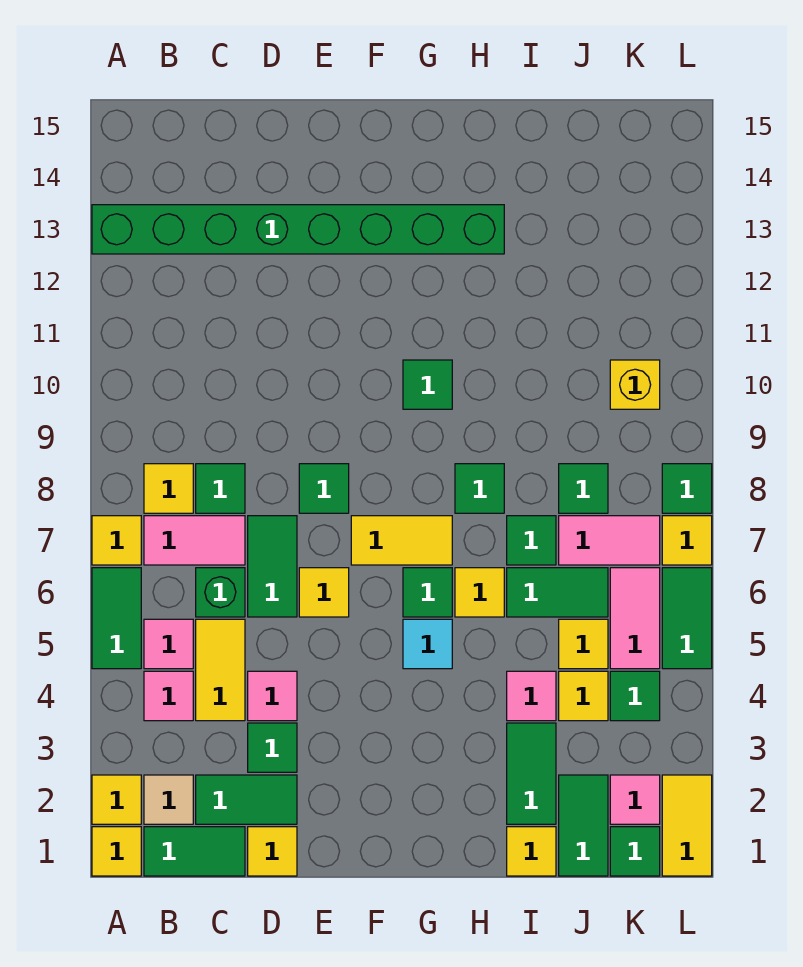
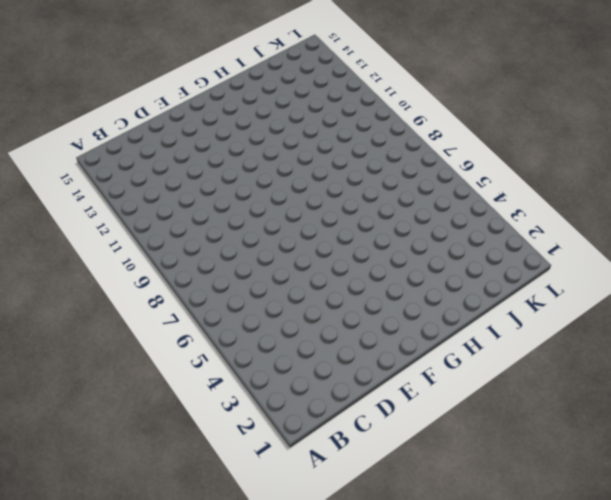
none -> yellow 1x1 tile [92,827,141,876]
none -> yellow 1x1 tile [92,775,141,824]
none -> green 1x2 tile [92,568,141,669]
none -> yellow 1x1 tile [92,516,141,565]

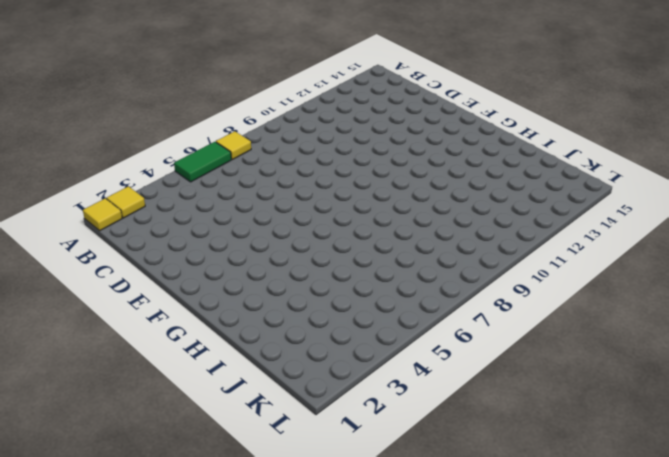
none -> green 1x8 brick [92,205,504,254]
none -> green 1x2 tile [144,827,245,876]
none -> tan 1x1 tile [144,775,193,824]
none -> pink 1x1 tile [144,671,193,721]

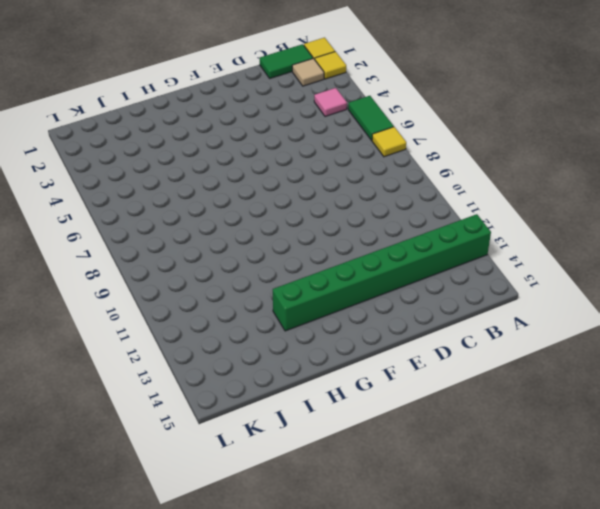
none -> pink 1x1 tile [144,619,193,669]
none -> pink 1x2 tile [144,516,245,565]
none -> yellow 1x1 tile [144,464,193,513]
none -> green 1x2 tile [196,775,297,824]

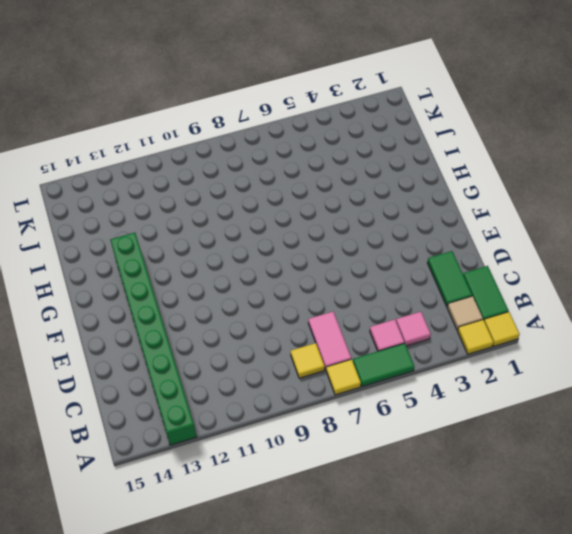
none -> yellow 1x2 tile [196,619,245,721]
none -> green 1x1 brick [196,568,245,617]
none -> green 1x1 tile [196,464,245,513]
none -> yellow 1x1 tile [248,827,297,876]

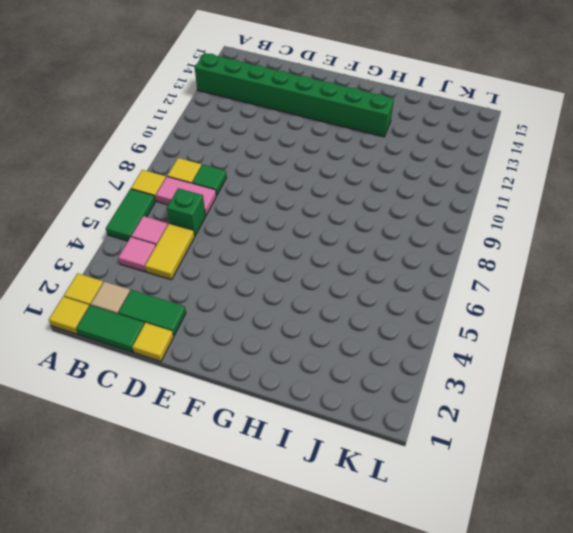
none -> green 1x1 tile [248,723,297,772]
none -> pink 1x1 tile [248,671,297,721]
none -> green 1x2 tile [248,516,297,617]
none -> yellow 1x1 tile [299,568,349,617]

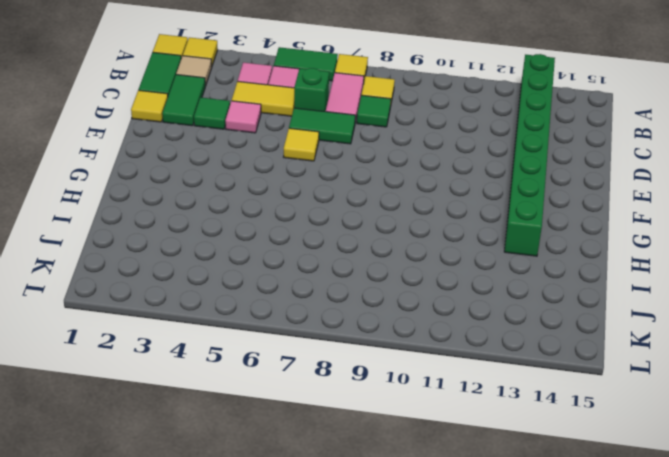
none -> green 1x1 tile [299,464,349,513]
none -> yellow 1x2 tile [351,516,452,565]
none -> cyan 1x1 tile [403,619,452,669]
none -> green 1x1 tile [403,568,452,617]

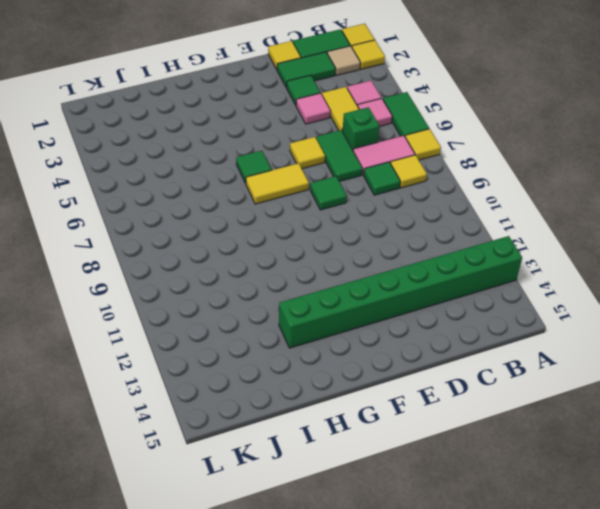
none -> cyan 1x1 tile [403,619,452,669]
none -> green 1x1 tile [403,360,452,409]
none -> yellow 1x1 tile [455,568,504,617]
none -> green 1x1 tile [455,464,504,513]

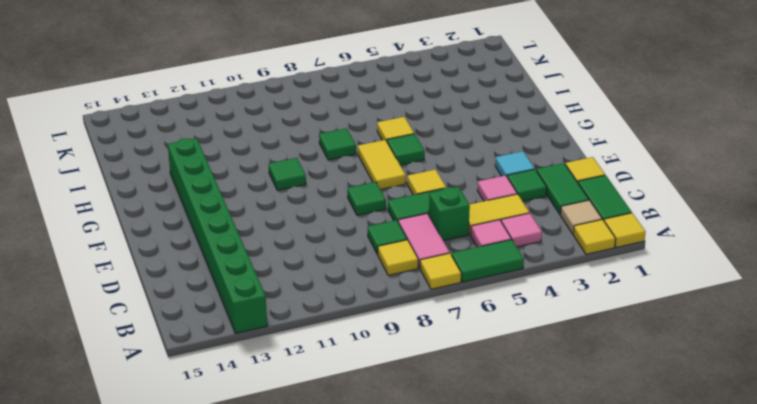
cyan 1x1 tile [495,151,535,176] -> cyan 1x1 tile moved to [403,619,452,669]
none -> yellow 1x1 tile [507,827,556,876]
none -> green 1x2 tile [507,723,556,824]
none -> pink 1x1 tile [507,671,556,721]
none -> green 1x2 tile [507,568,608,617]

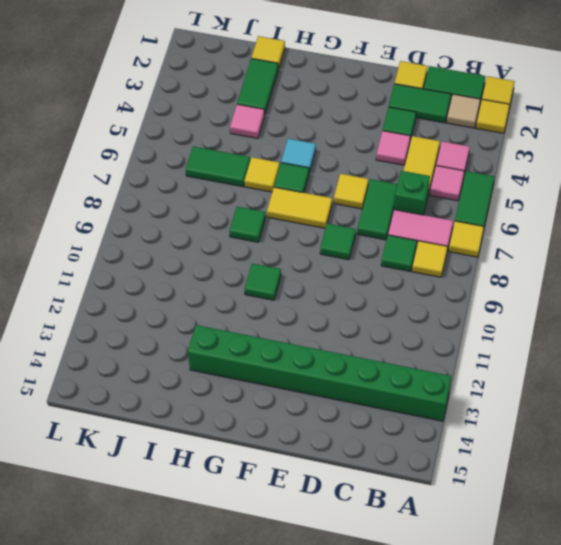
none -> green 1x1 tile [507,516,556,565]
none -> green 1x2 tile [559,775,608,876]
none -> yellow 1x1 tile [559,671,608,721]
none -> yellow 1x1 tile [559,619,608,669]

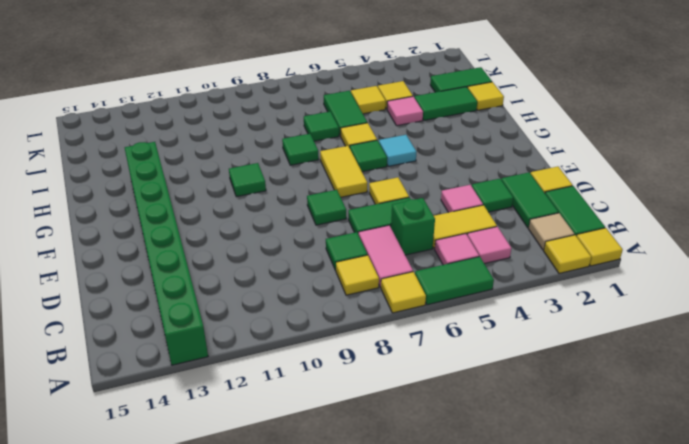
none -> pink 1x2 tile [559,516,660,565]
none -> green 1x1 tile [559,464,608,513]
none -> green 1x1 tile [610,827,660,876]
none -> pink 1x1 tile [610,775,660,824]

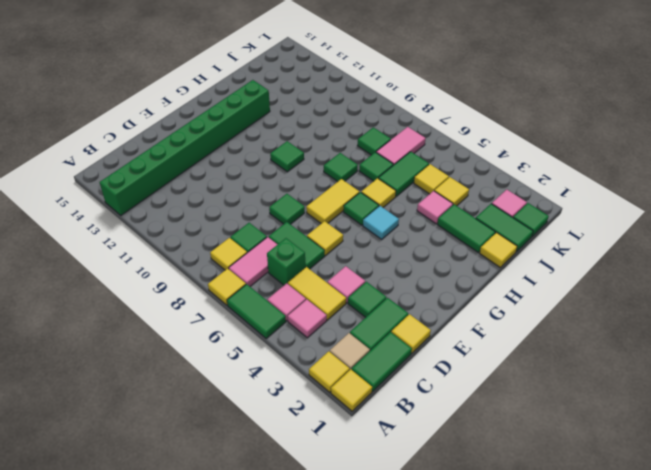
none -> green 1x1 tile [610,671,660,721]
none -> pink 1x2 tile [610,568,660,669]
none -> yellow 1x1 brick [610,360,660,409]
none -> yellow 1x2 tile [662,775,712,876]

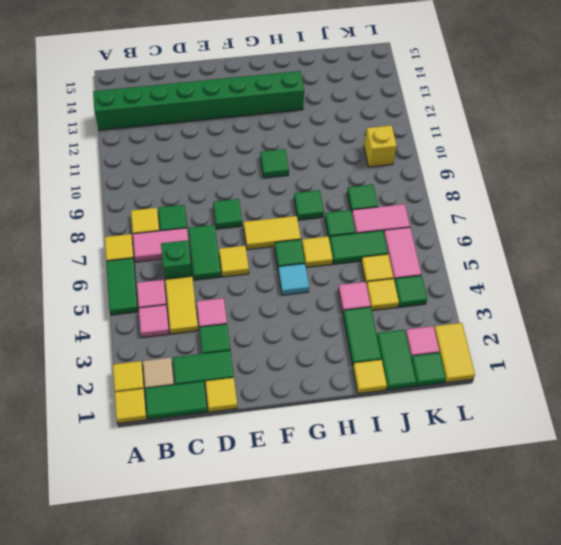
none -> green 1x2 tile [662,568,712,669]
none -> yellow 1x1 tile [662,516,712,565]
none -> green 1x1 tile [662,464,712,513]

